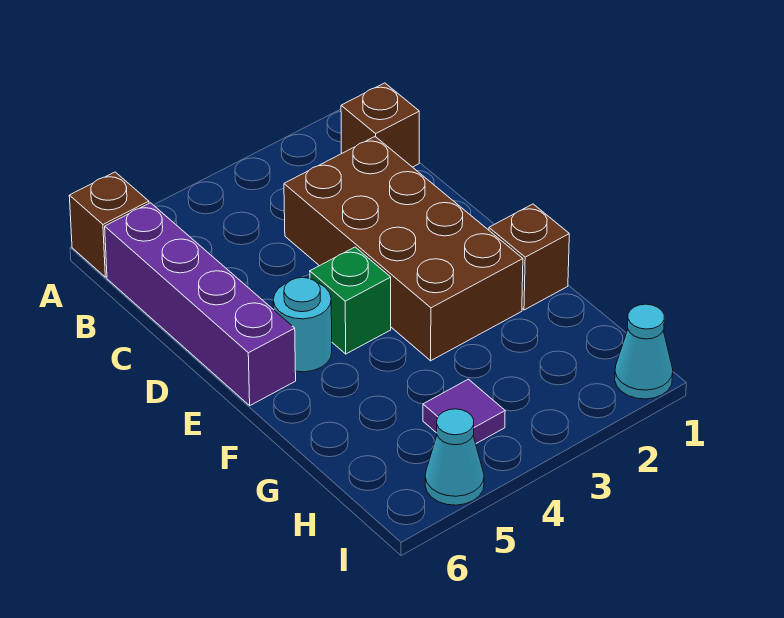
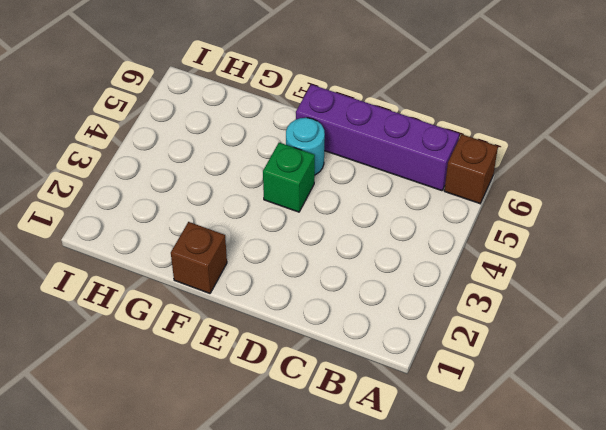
none -> brown 1x1 brick [341,83,419,167]
none -> brown 2x4 brick [284,137,523,361]

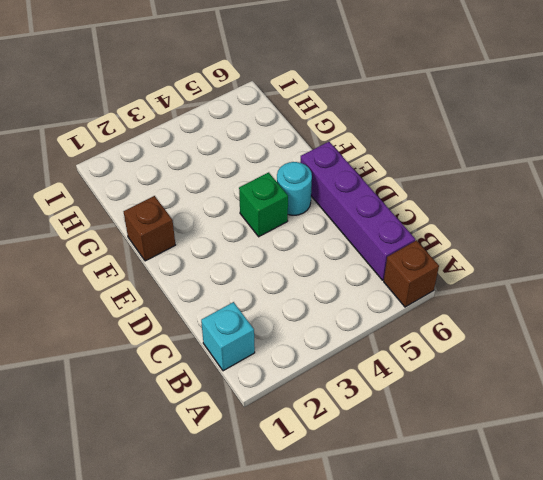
cyan 1x1 brick [201,302,255,371] -> brown 1x1 brick [341,83,419,167]
none -> brown 2x4 brick [284,137,523,361]
none -> purple 1x1 tile [423,379,505,444]

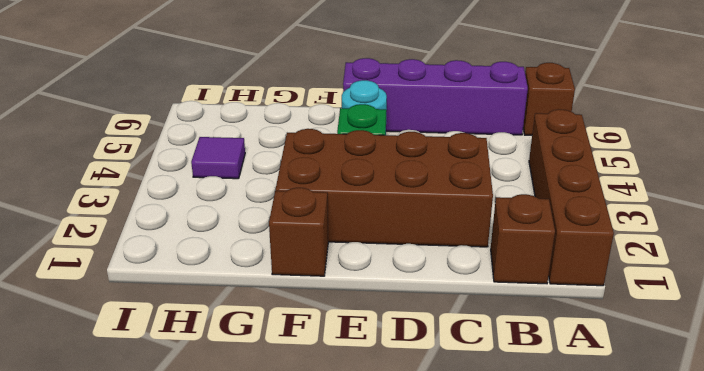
brown 1x4 brick [529,109,614,286] -> none
none -> cyan 1x1 cone [615,304,673,399]
none -> cyan 1x1 cone [425,409,484,505]

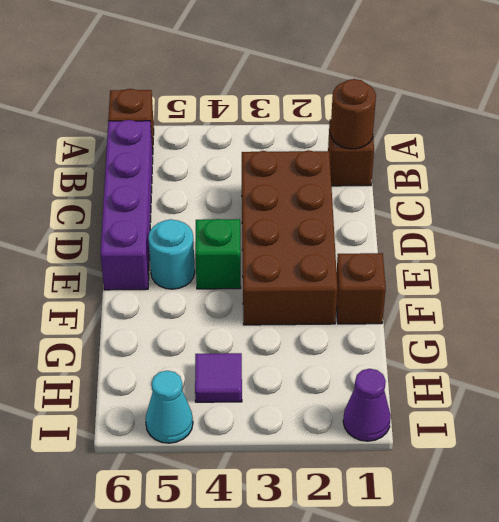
brown 1x1 round brick [331,79,376,149] -> none
purple 1x1 cone [343,369,391,441] -> cyan 1x1 cone [615,304,673,399]

